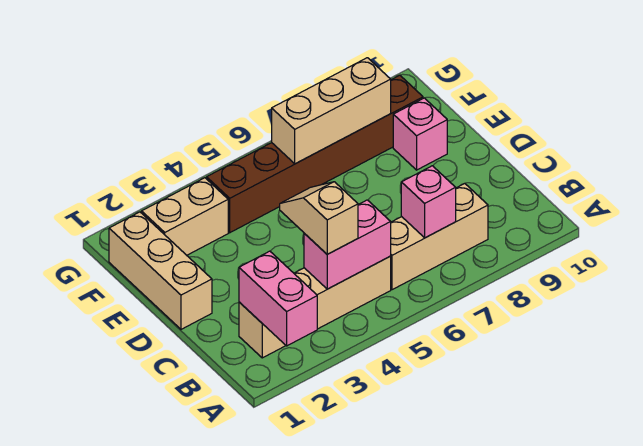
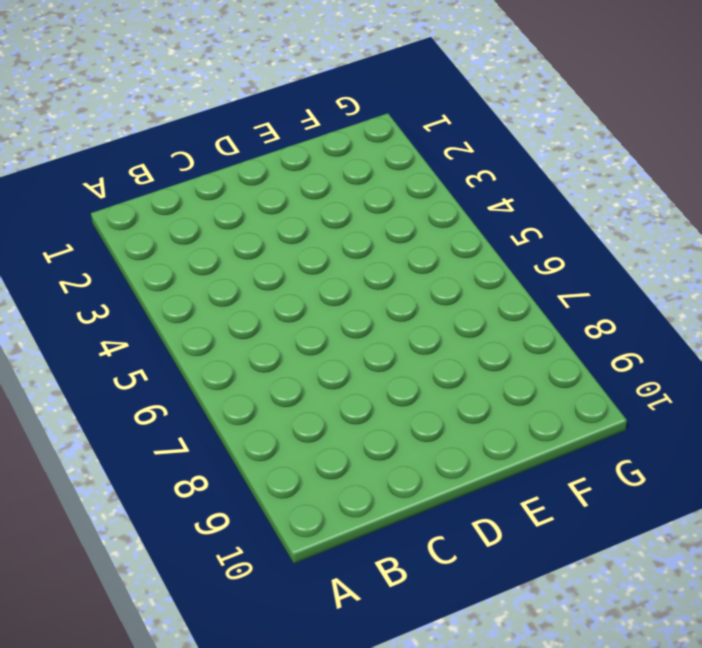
none -> tan 1x4 brick [239,256,391,358]
none -> tan 1x3 brick [391,183,488,290]

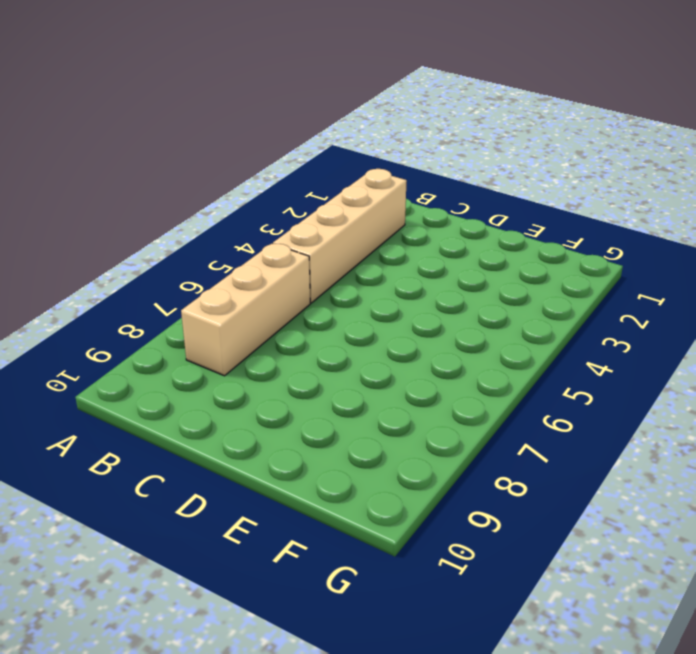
none -> tan 1x3 brick [109,212,212,329]
none -> pink 1x1 brick [393,98,447,170]

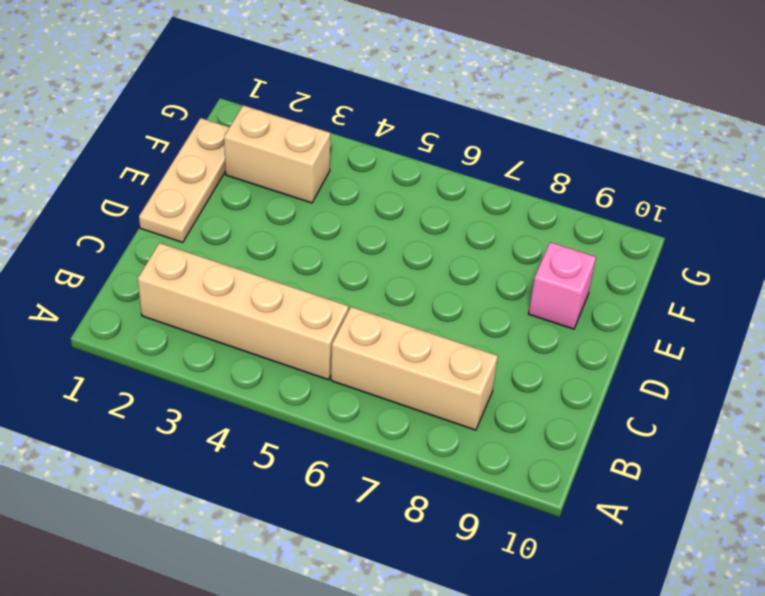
tan 1x3 plate [139,118,229,242] -> tan 1x3 brick [109,212,212,329]
none -> brown 1x6 brick [207,75,423,233]
none -> pink 1x2 brick [239,251,317,346]

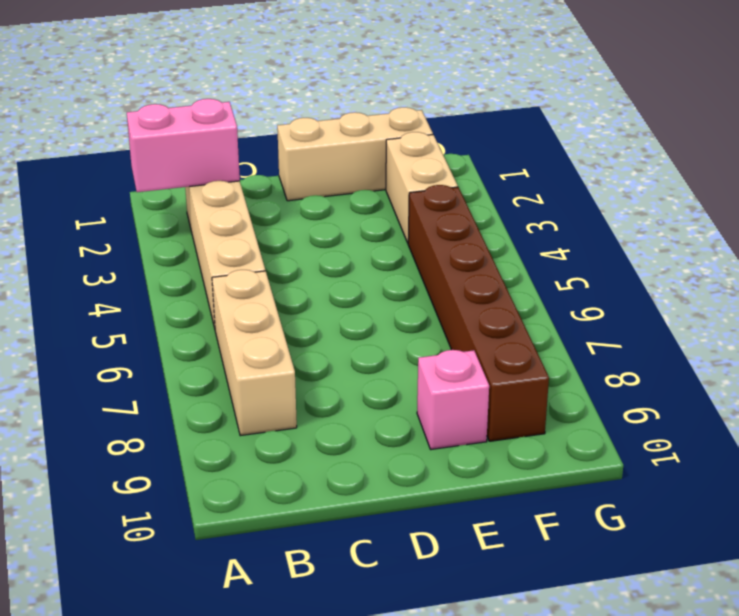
none -> pink 1x2 brick [304,200,391,289]
none -> pink 1x1 brick [401,166,456,238]

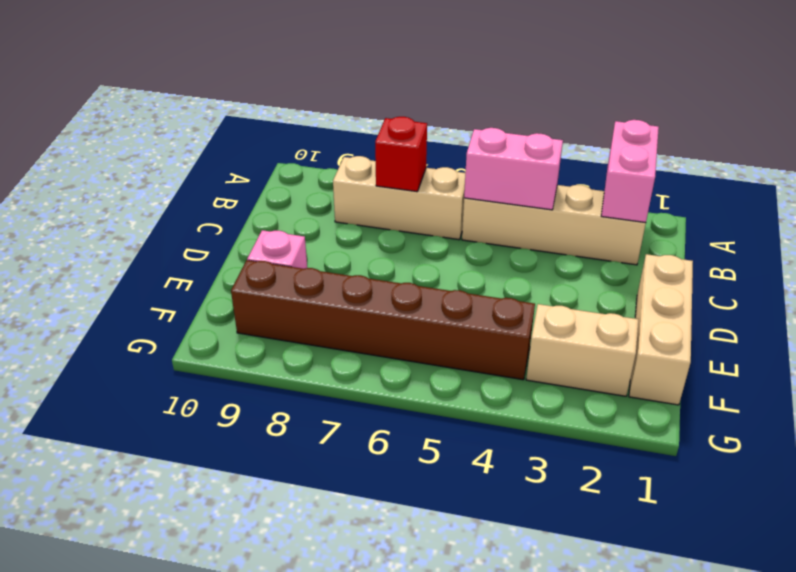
red 1x1 brick [375,117,427,192] -> pink 1x1 brick [401,166,456,238]
none -> tan 1x3 brick [272,58,391,164]
none -> tan 1x2 slope [280,182,358,254]

